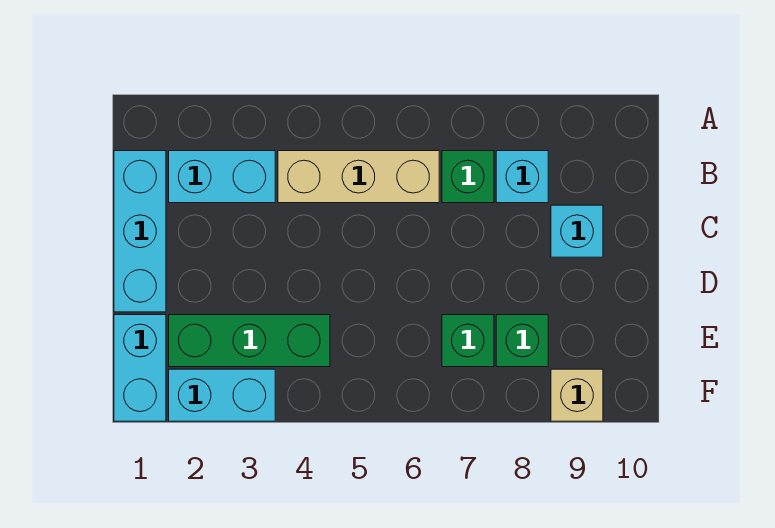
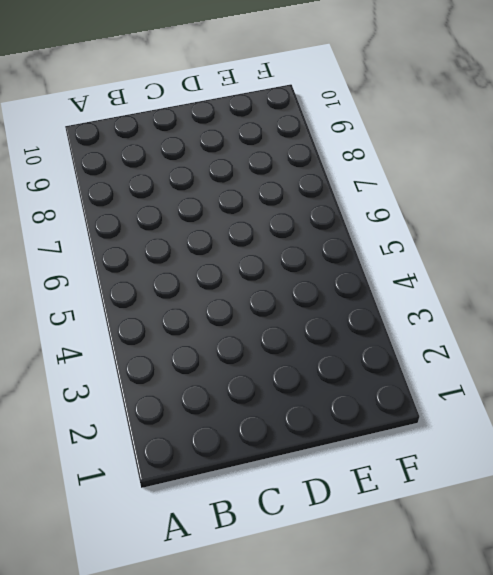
none -> cyan 1x3 brick [114,151,166,312]
none -> cyan 1x2 brick [169,151,275,203]
none -> tan 1x3 brick [278,151,439,203]

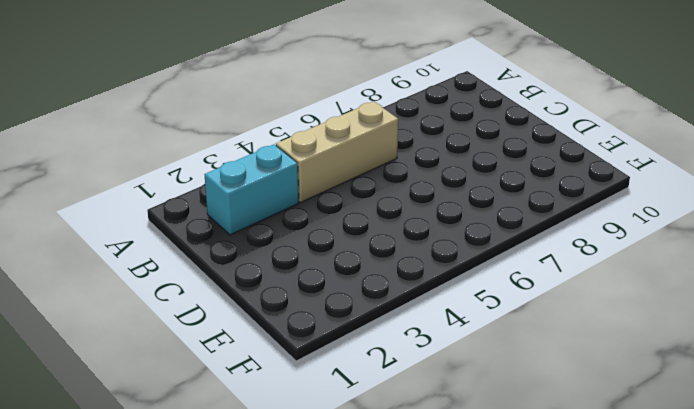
none -> cyan 1x3 brick [114,151,166,312]
none -> green 1x1 brick [442,151,494,203]
none -> cyan 1x1 brick [496,151,548,203]

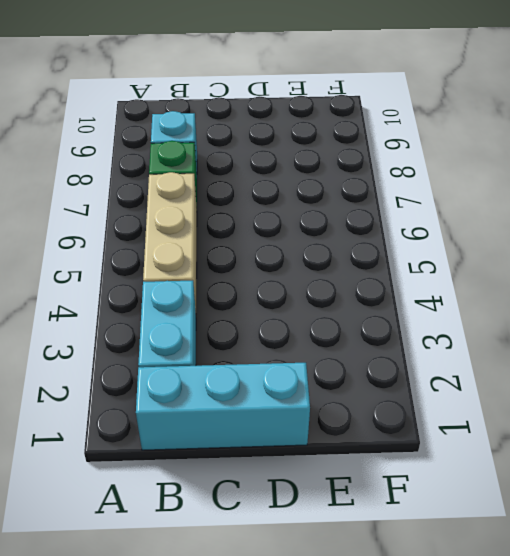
none -> cyan 1x1 brick [551,205,603,257]
none -> cyan 1x2 brick [114,315,166,421]
none -> green 1x3 brick [169,315,330,367]

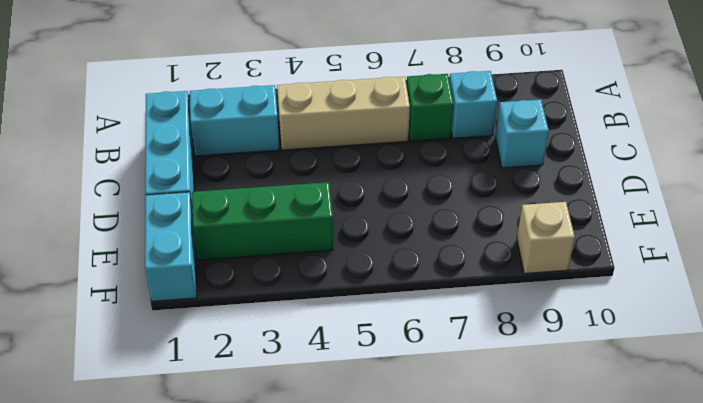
none -> green 1x1 brick [442,315,494,367]
none -> green 1x1 brick [496,315,548,367]
none -> cyan 1x2 brick [169,369,275,421]

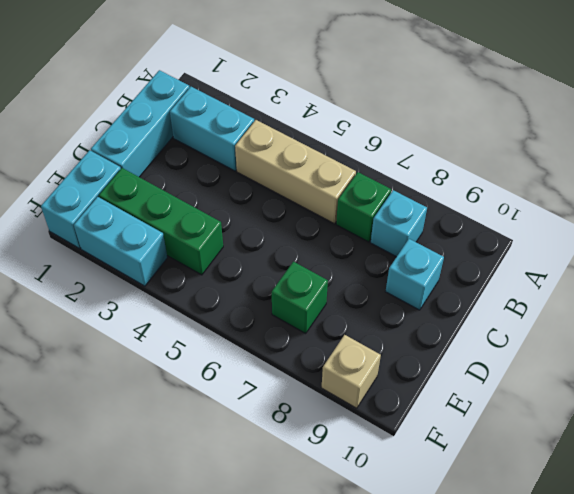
none -> green 1x1 brick [496,315,548,367]

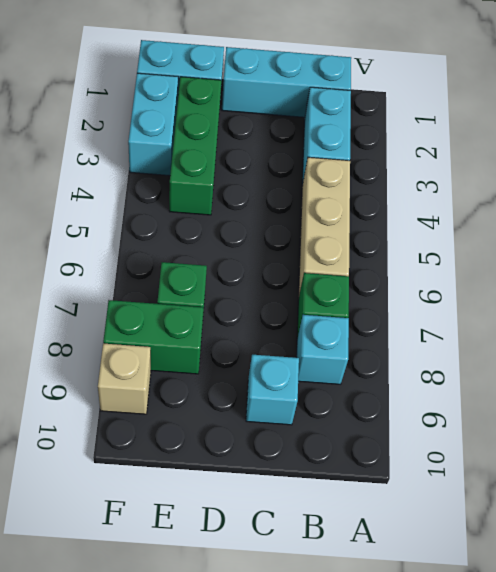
green 1x2 brick [103,300,204,374] -> green 1x1 brick [496,315,548,367]

